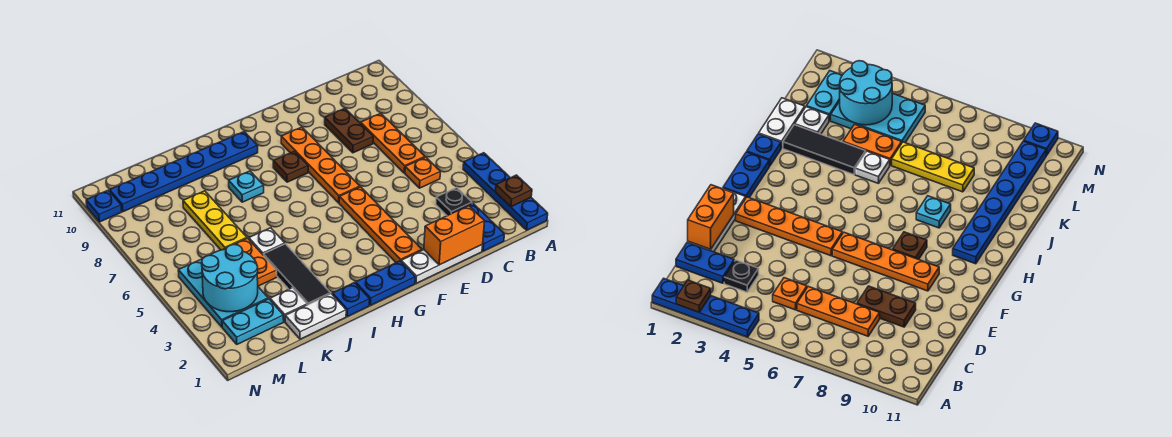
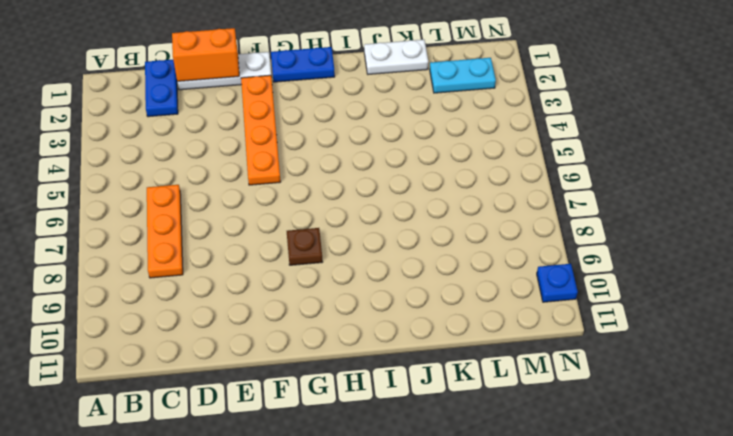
none -> blue 1x4 plate [463,153,548,230]
none -> black 1x1 plate [436,188,472,216]
none -> orange 1x1 plate [405,157,440,188]

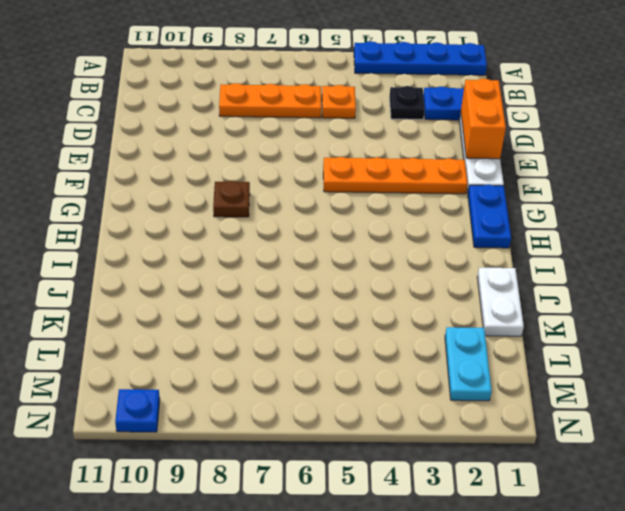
none -> brown 1x2 plate [325,108,373,153]
none -> orange 1x4 plate [281,127,360,203]
none -> blue 1x6 plate [110,132,258,212]

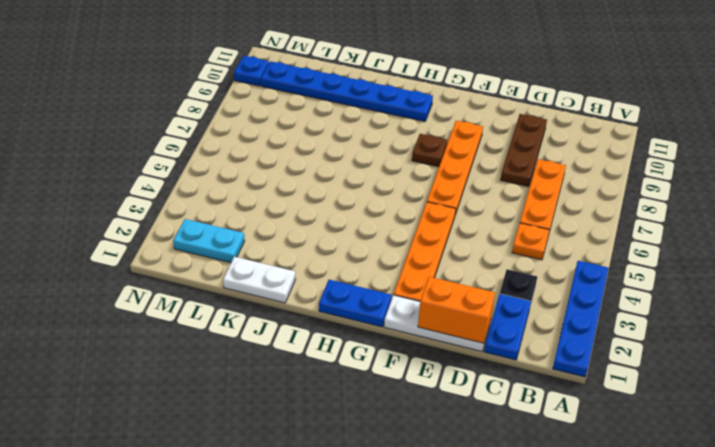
brown 1x3 plate [501,114,547,187] -> brown 1x2 plate [325,108,373,153]
none -> blue 1x1 plate [332,283,370,316]
none -> cyan 1x1 plate [229,171,264,202]
none -> black 1x3 tile [264,244,331,305]

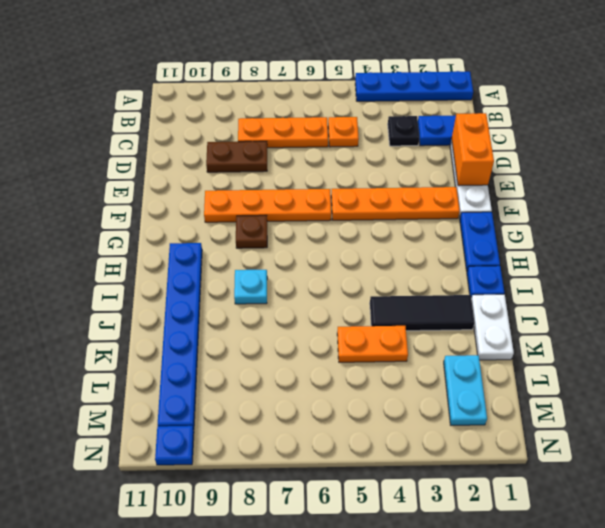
none -> white 1x1 plate [249,228,285,256]
none -> white 1x1 plate [270,288,307,322]
none -> yellow 1x3 plate [183,191,247,250]

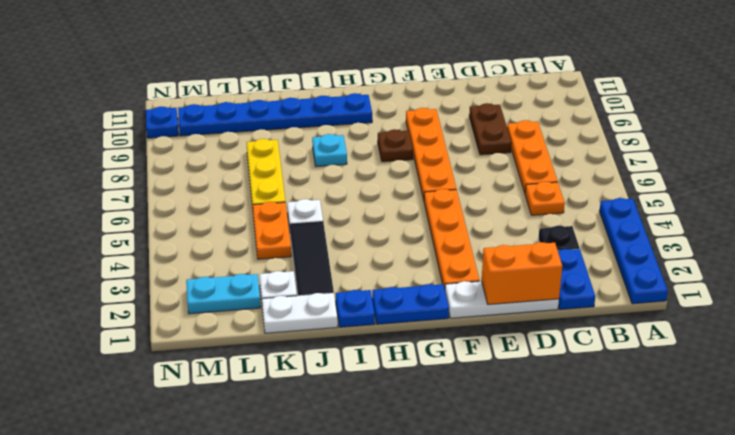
none -> cyan 2x3 plate [178,249,268,327]
none -> brown 1x1 plate [496,175,532,207]
none -> cyan 2x2 round brick [202,245,258,312]

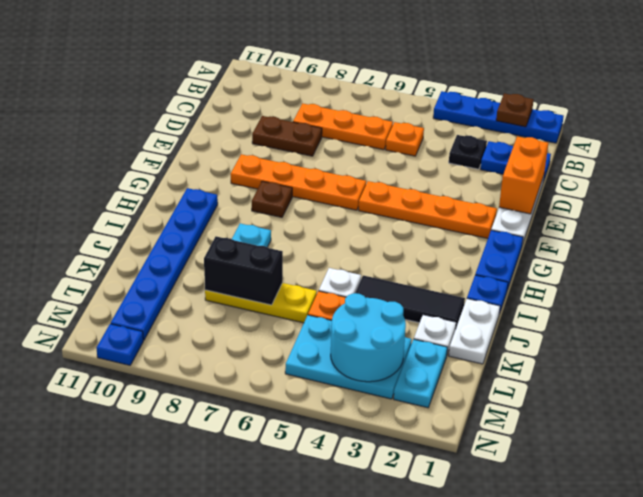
black 1x2 brick [204,236,283,305] -> none

